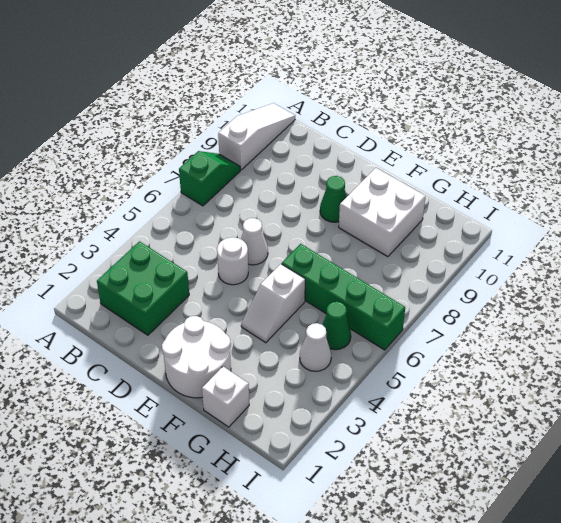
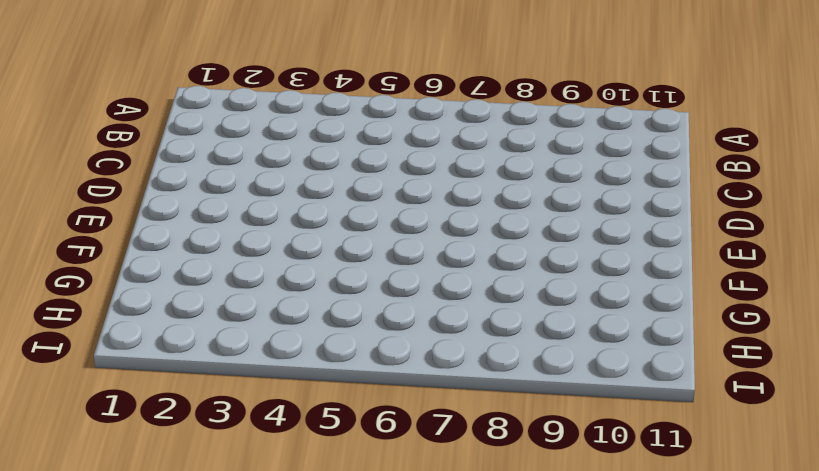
none -> green 1x2 slope [179,151,240,206]
none -> white 1x3 slope [218,103,295,170]
none -> green 2x2 brick [97,241,189,335]

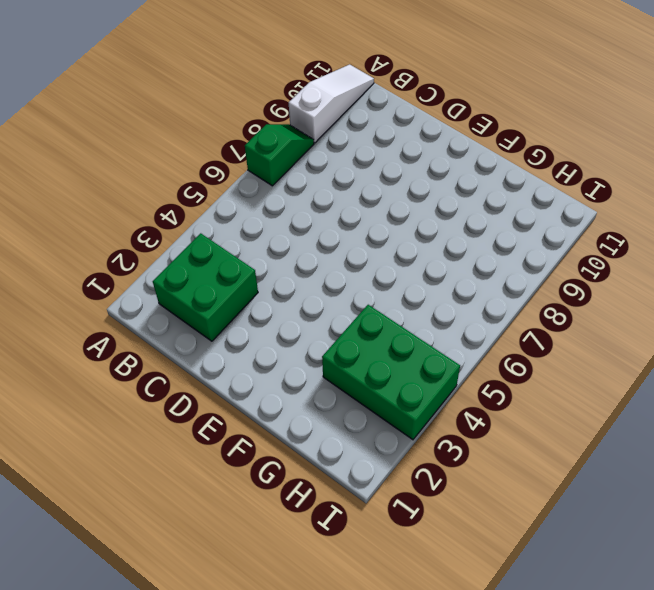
green 2x3 brick [322,305,460,440] -> white 1x1 cone [300,323,331,371]
none -> white 1x1 round brick [217,237,248,285]
none -> white 1x1 cone [241,218,268,265]
none -> white 2x2 round brick [162,316,231,398]

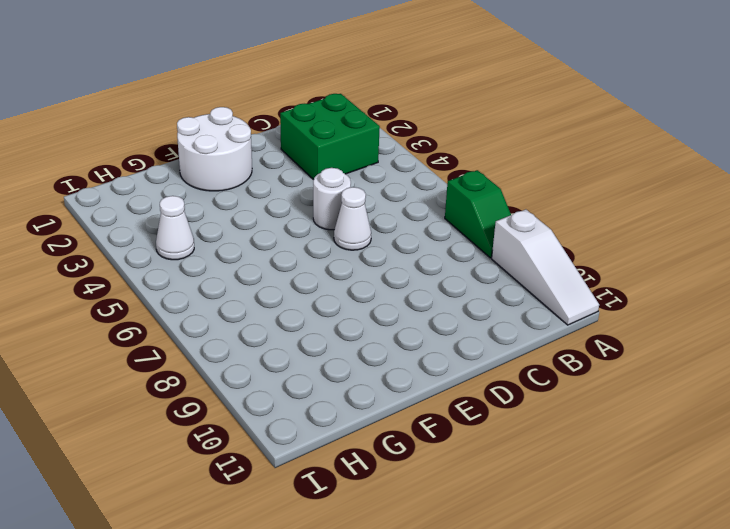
none -> green 1x1 cone [320,176,347,222]
none -> white 1x2 slope [241,264,305,343]
none -> green 1x4 brick [282,244,405,350]

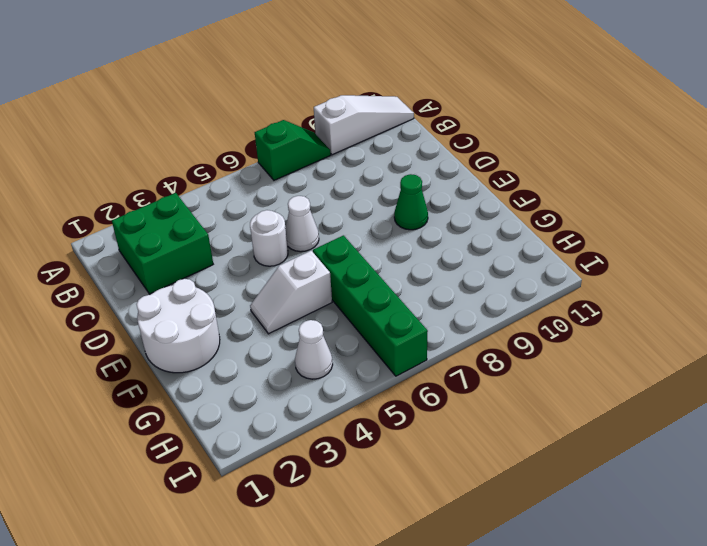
none -> white 2x2 brick [339,168,426,257]
none -> white 1x1 brick [202,367,249,427]
none -> green 1x1 cone [322,302,351,350]

